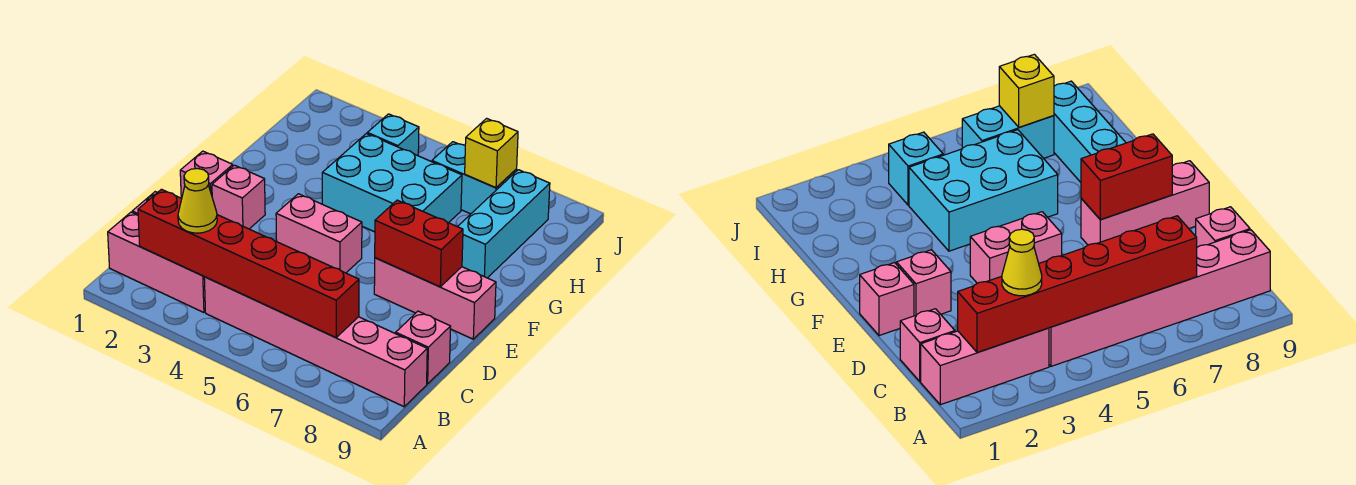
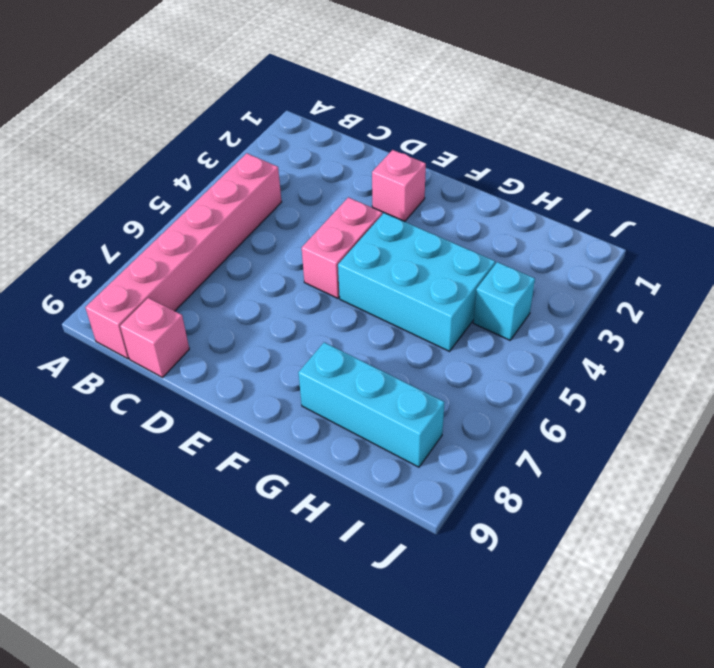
cyan 2x3 brick [338,213,495,351] -> cyan 2x3 brick turned to [322,134,462,232]
none -> pink 1x3 brick [108,212,205,313]
none -> pink 1x1 brick [900,309,955,382]
none -> pink 1x1 brick [180,151,233,198]

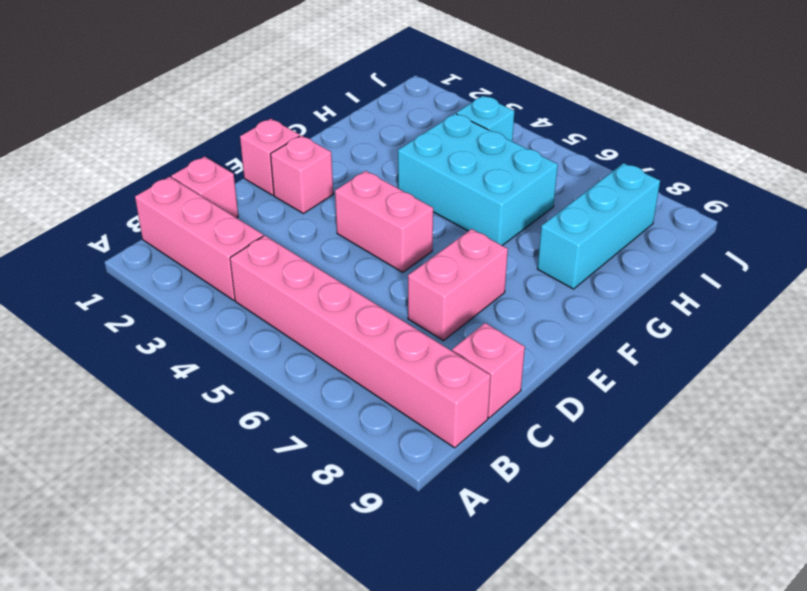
pink 1x2 brick [408,229,508,341] -> pink 1x3 brick [374,258,496,339]
none -> cyan 1x2 brick [432,142,517,214]
none -> red 1x6 brick [138,189,359,338]
none -> red 1x2 brick [375,200,463,287]

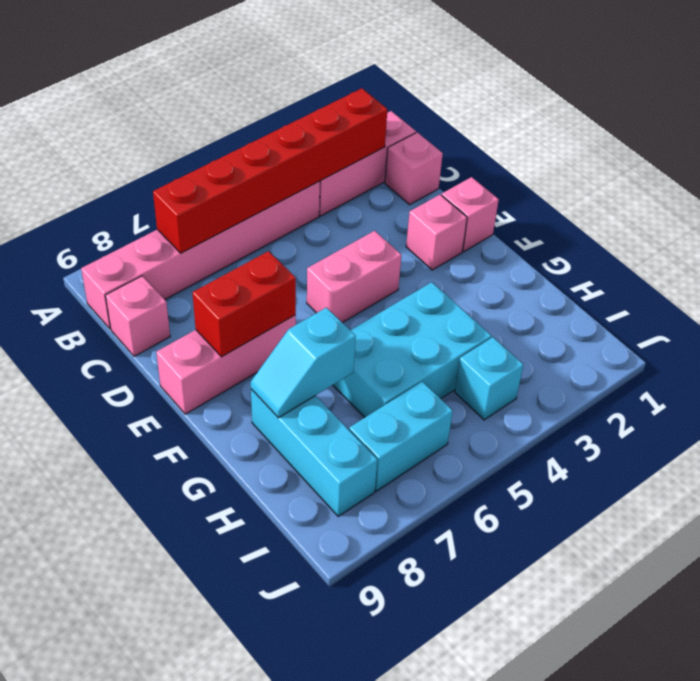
cyan 1x2 slope [251,308,356,418] -> none
none -> yellow 1x1 brick [465,118,518,188]
none -> yellow 1x1 cone [178,168,217,233]

